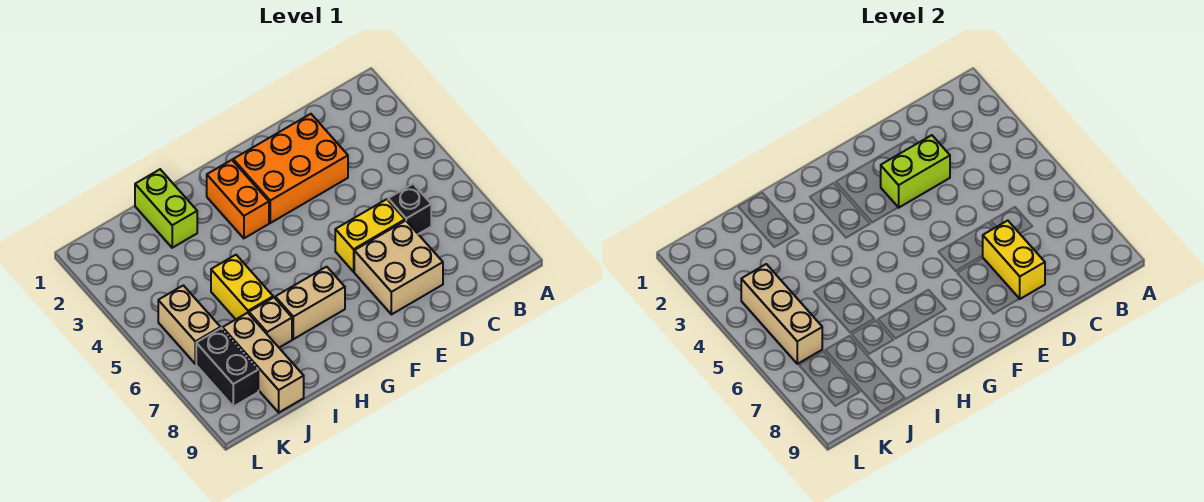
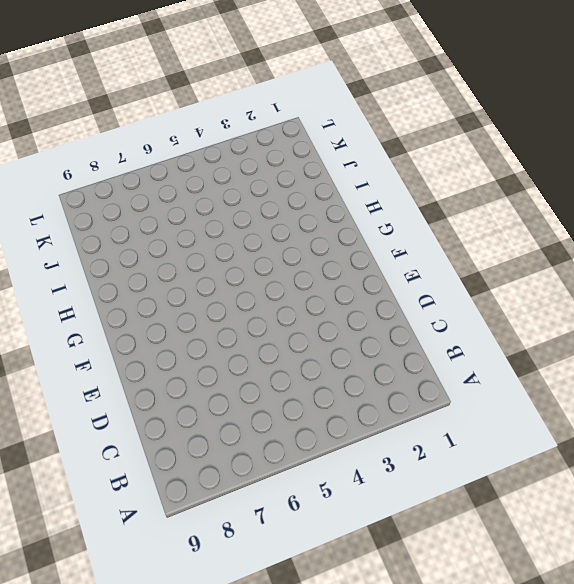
none -> black 1x1 brick [388,184,431,234]
none -> orange 2x3 brick [233,114,348,223]
none -> yellow 1x2 brick [335,199,405,272]

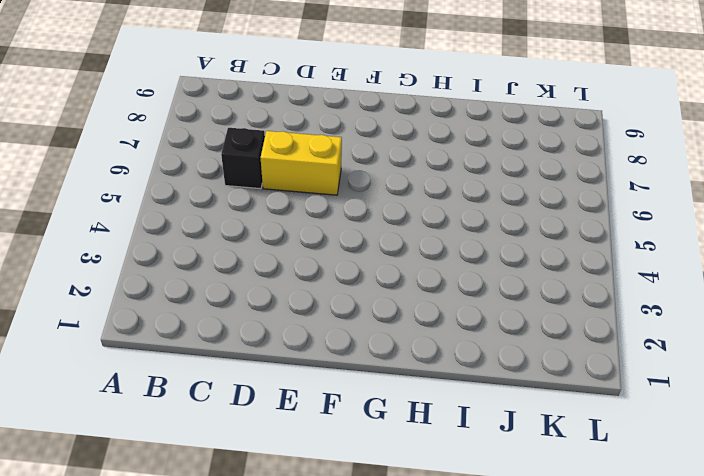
none -> orange 2x3 brick [233,114,348,223]
none -> tan 2x2 brick [354,221,443,314]
none -> orange 1x2 brick [207,160,269,238]

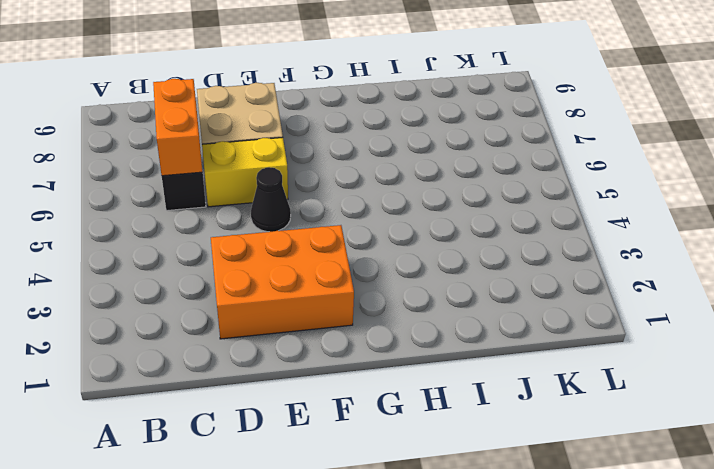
orange 1x2 brick [153,79,202,176] -> orange 1x2 brick moved to [207,160,269,238]
black 1x1 cone [251,167,291,232] -> none
none -> tan 1x2 brick [275,267,345,339]
none -> lime 1x2 brick [135,169,197,248]
none -> yellow 1x2 brick [211,255,273,319]

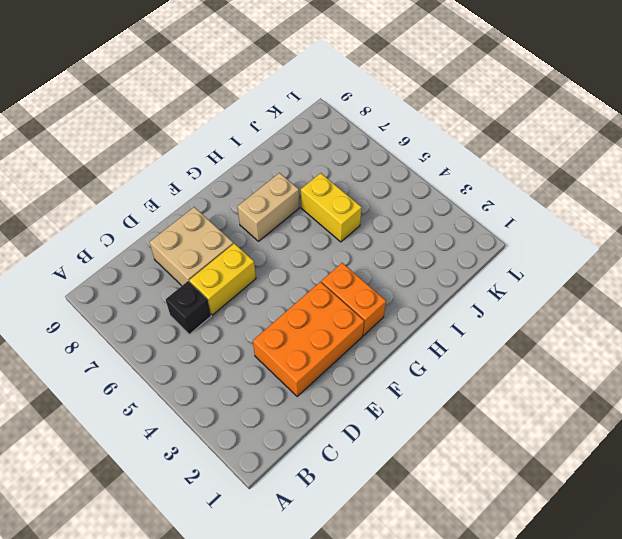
none -> lime 1x2 brick [135,169,197,248]
none -> tan 1x1 brick [249,298,292,348]
none -> tan 1x3 brick [223,313,304,412]

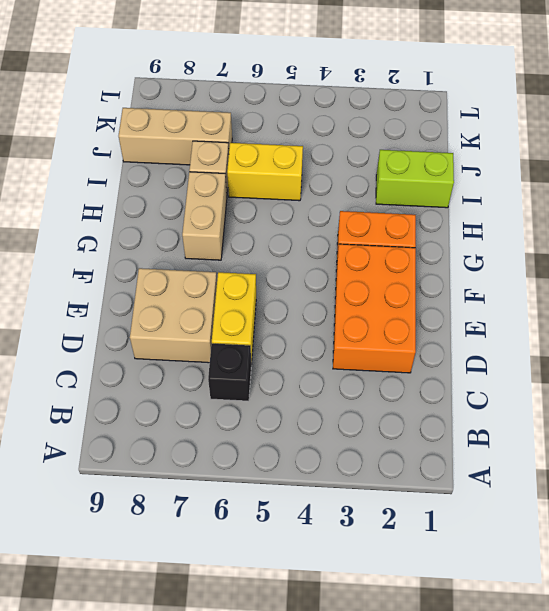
none -> tan 1x2 brick [158,285,220,364]
none -> black 1x2 brick [196,328,258,407]
none -> lime 1x2 brick [881,135,950,208]

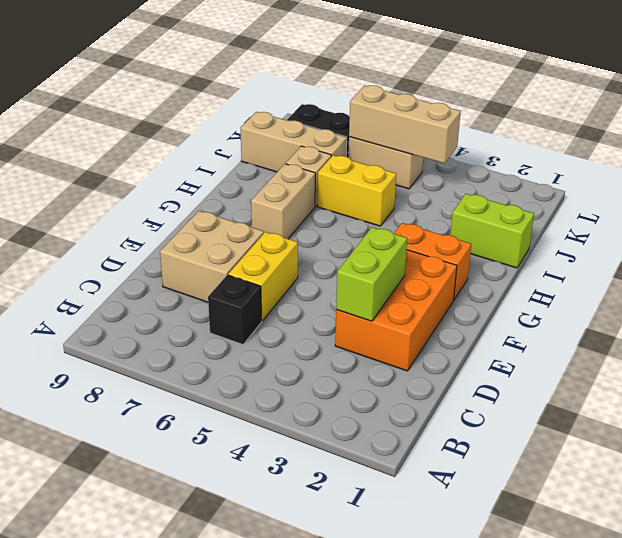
none -> yellow 1x2 brick [983,221,1045,299]

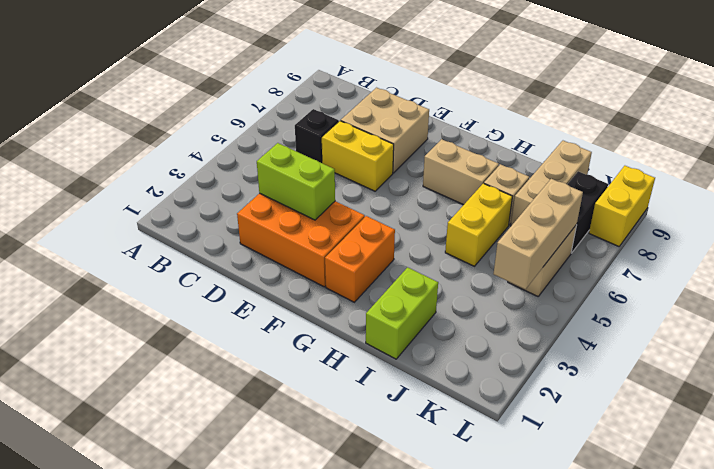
yellow 1x2 brick [589,166,655,246] -> yellow 1x2 brick moved to [983,221,1045,299]

